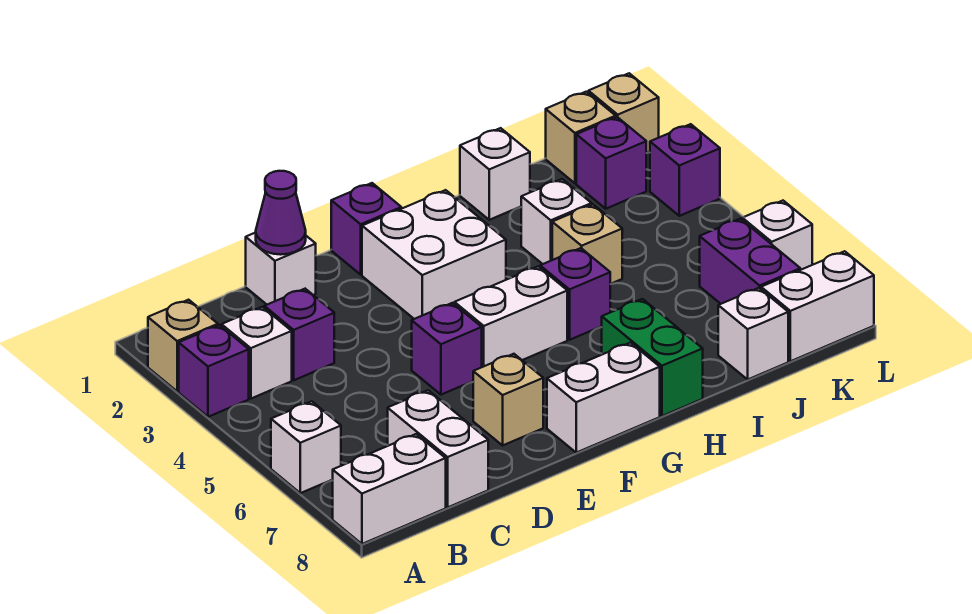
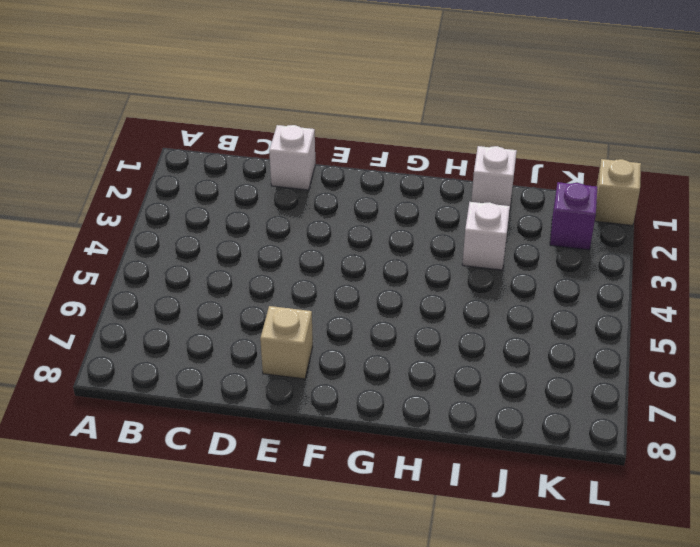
none -> tan 1x1 brick [148,300,218,391]
none -> purple 1x1 brick [179,325,249,417]
none -> white 1x1 brick [271,401,341,493]

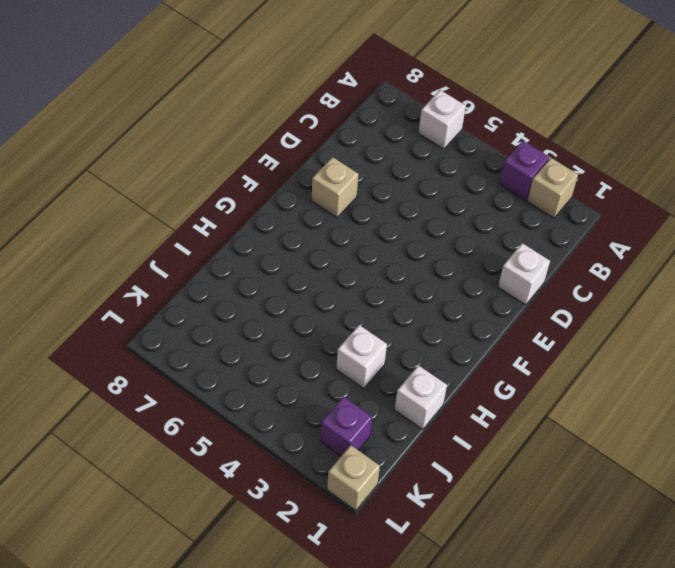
none -> white 1x2 brick [333,434,446,544]
none -> white 1x1 brick [222,307,292,399]
none -> purple 1x1 brick [264,289,334,380]

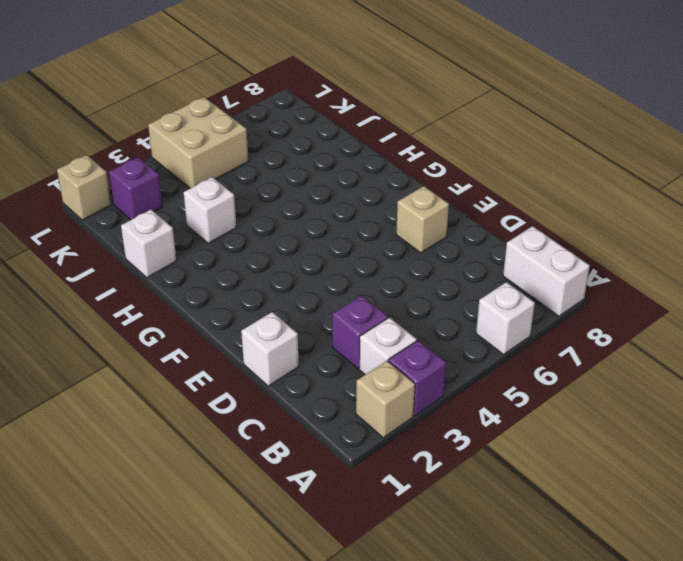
tan 2x2 brick [148,97,248,188] -> none
none -> white 1x2 brick [388,390,488,507]
none -> purple 1x1 brick [412,303,482,395]
none -> purple 1x1 brick [331,183,401,275]

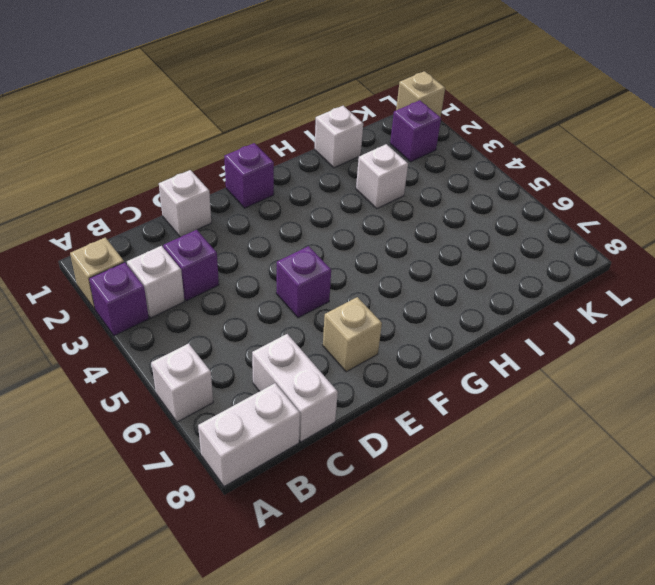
none -> white 2x2 brick [362,190,506,319]
none -> white 1x2 brick [455,267,567,367]
none -> white 1x2 brick [547,343,660,453]

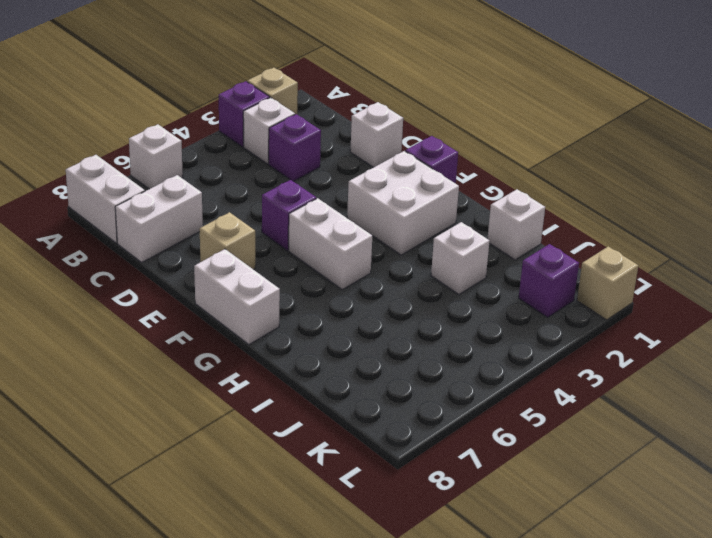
none -> purple 1x1 brick [540,248,610,340]
none -> green 1x2 brick [602,299,703,416]
none -> tan 1x1 brick [552,205,622,284]

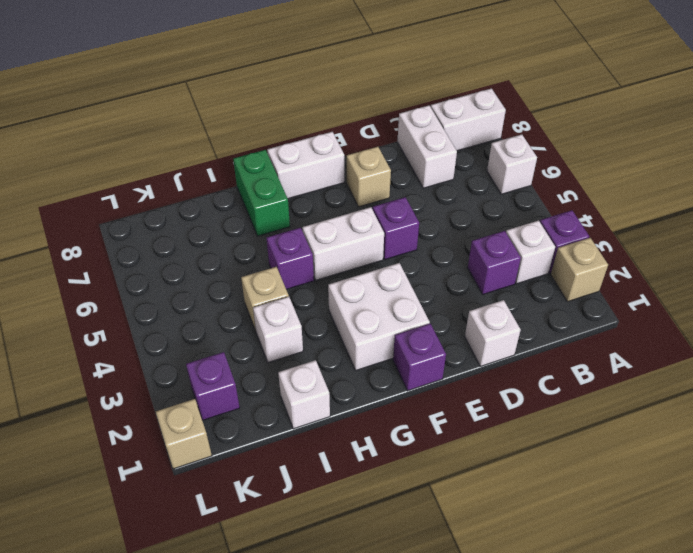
none -> white 1x1 brick [718,288,788,379]
none -> tan 1x1 brick [546,92,616,183]
none -> purple 1x2 brick [700,219,800,304]

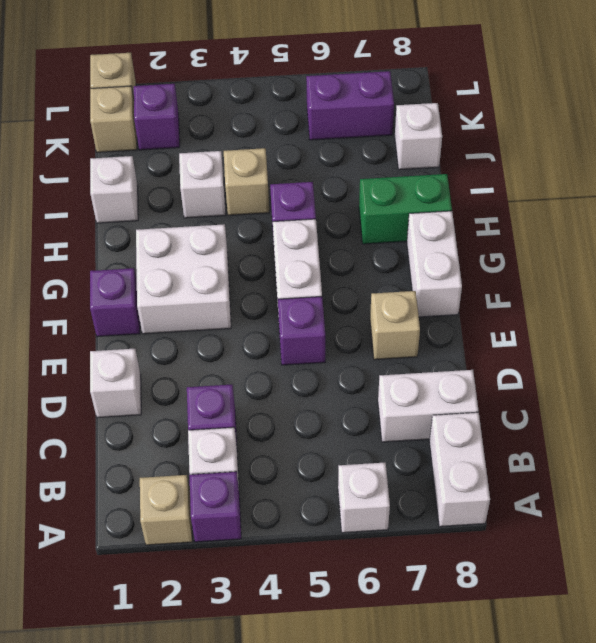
none -> white 1x2 brick [761,251,874,361]
none -> purple 1x1 brick [650,124,720,216]
none -> white 1x1 brick [742,201,812,270]

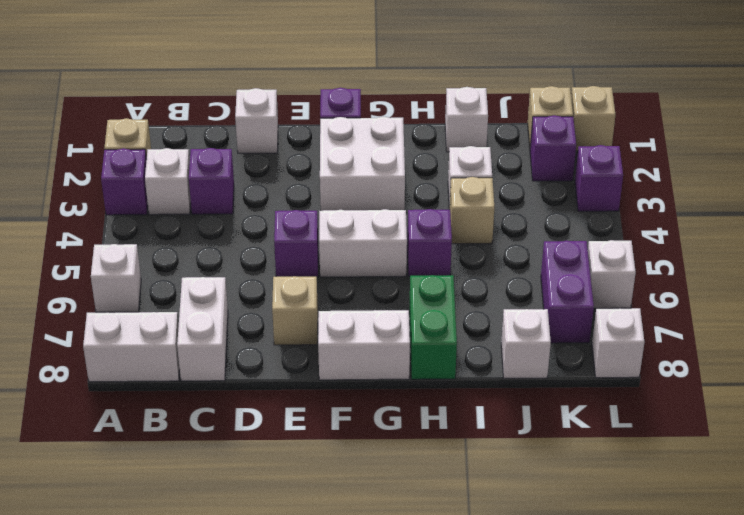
white 1x1 brick [592,308,644,378] -> white 1x2 brick [761,251,874,361]
none -> purple 1x1 cone [256,171,306,255]

